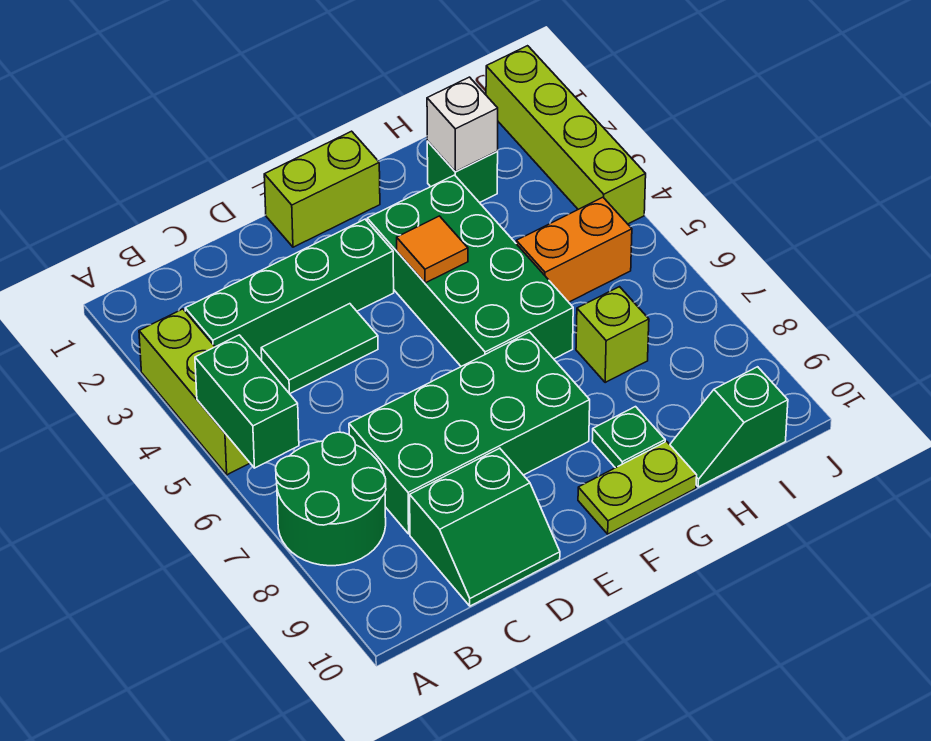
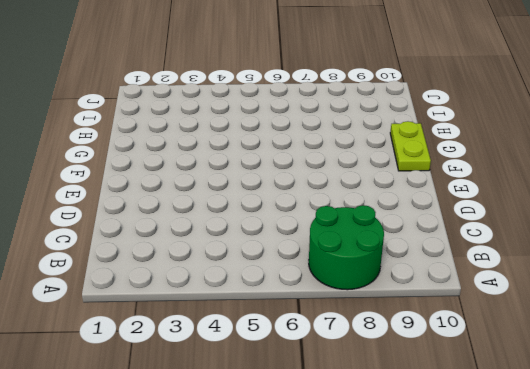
none -> lime 1x3 brick [139,309,250,475]
none -> green 1x4 brick [185,219,394,360]
none -> green 1x2 tile [261,304,378,394]

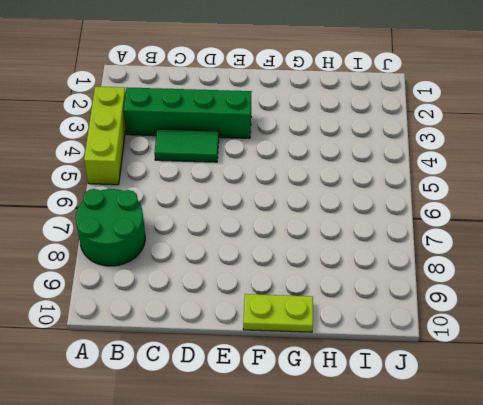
none -> green 2x4 brick [349,332,590,534]
none -> green 2x2 slope [410,448,560,606]
none -> lime 1x2 brick [264,131,380,247]

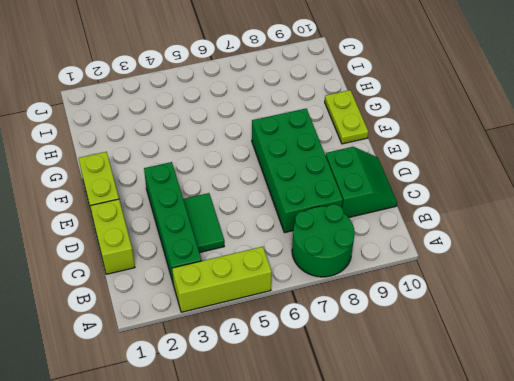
lime 1x2 brick [90,199,135,274] -> none
none -> green 2x4 brick [367,175,573,366]
none -> green 1x1 plate [592,407,665,468]
none -> green 1x1 brick [427,141,498,203]

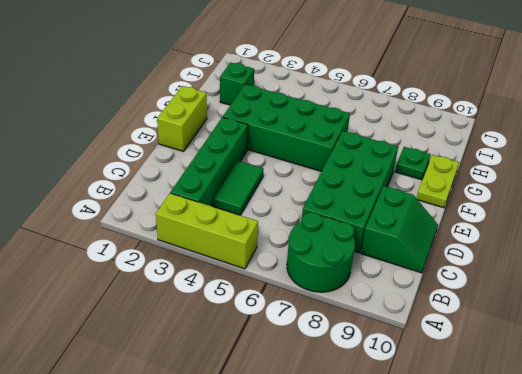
none -> orange 1x2 brick [516,197,632,302]
none -> lime 1x1 brick [576,287,649,383]
none -> green 1x2 slope [670,367,788,487]

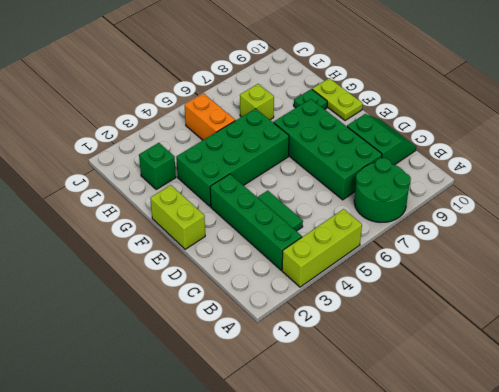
none -> green 1x2 slope [670,367,788,487]
none -> lime 1x4 brick [486,46,646,224]
none -> green 1x2 brick [195,335,299,468]

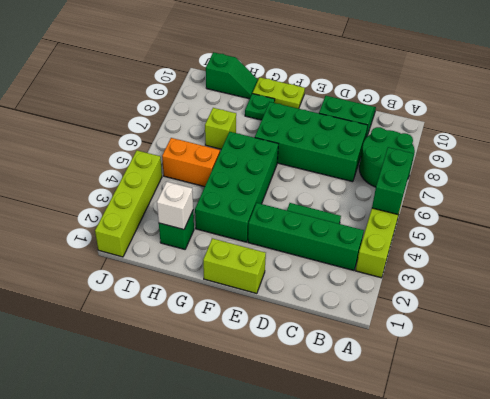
none -> orange 1x1 tile [397,216,468,283]

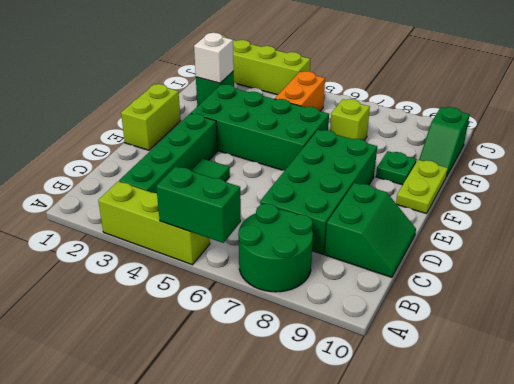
none -> orange 1x1 tile [397,216,468,283]

